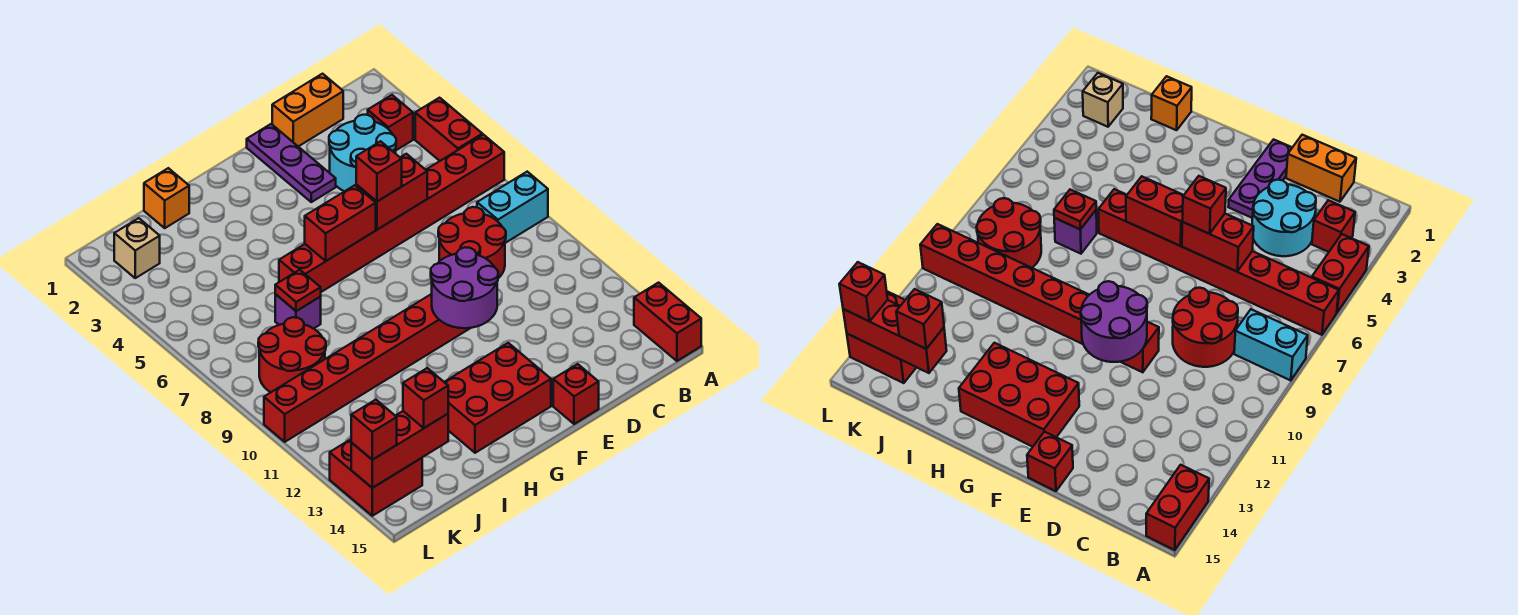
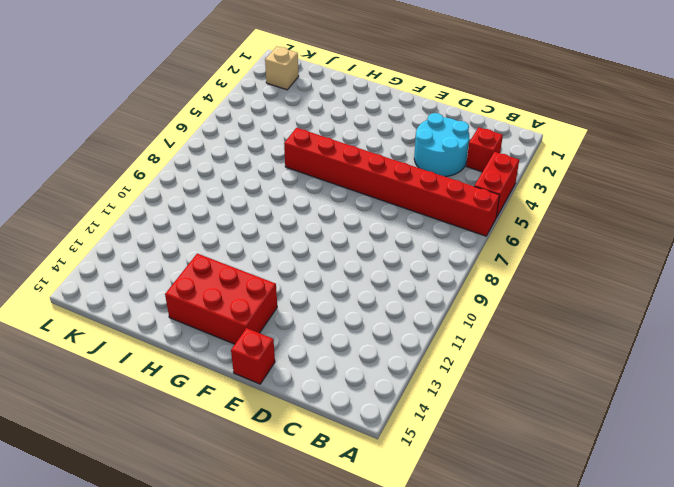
none -> cyan 1x2 brick [477,172,548,243]
none -> red 1x2 brick [634,283,701,361]
none -> orange 1x2 brick [272,74,343,147]

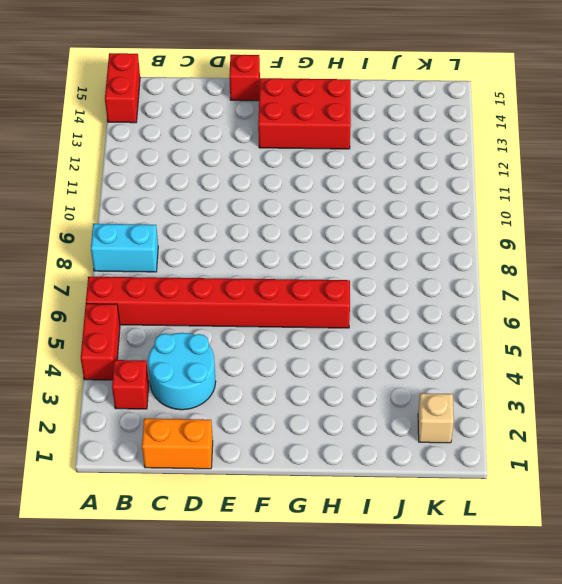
none -> red 2x2 round brick [438,207,506,278]
none -> purple 1x3 plate [247,124,336,202]
none -> red 1x8 brick [264,294,470,442]

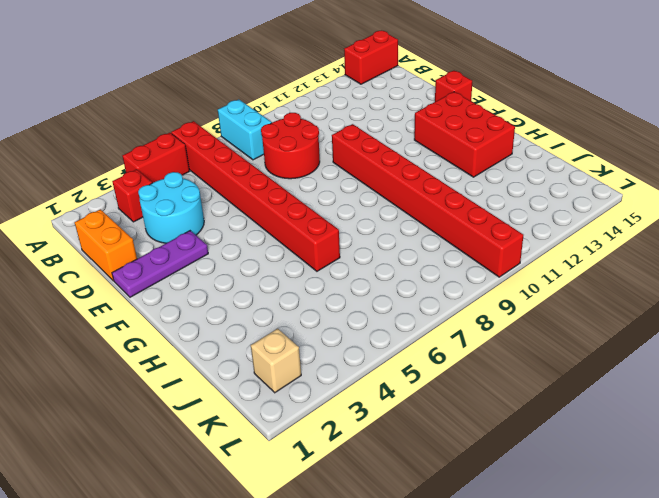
none -> orange 1x1 brick [144,168,189,228]
none -> purple 1x1 brick [275,294,321,329]
none -> red 2x2 round brick [258,317,326,392]

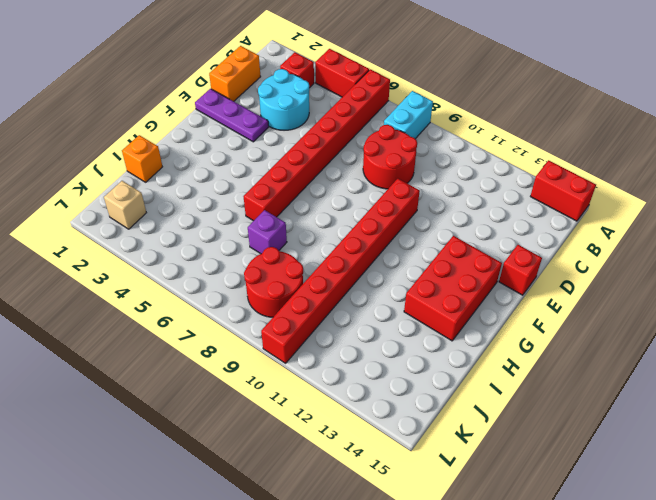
none -> red 2x2 brick [330,439,422,516]
none -> red 1x2 brick [356,154,427,230]
none -> purple 2x2 round brick [431,247,498,328]

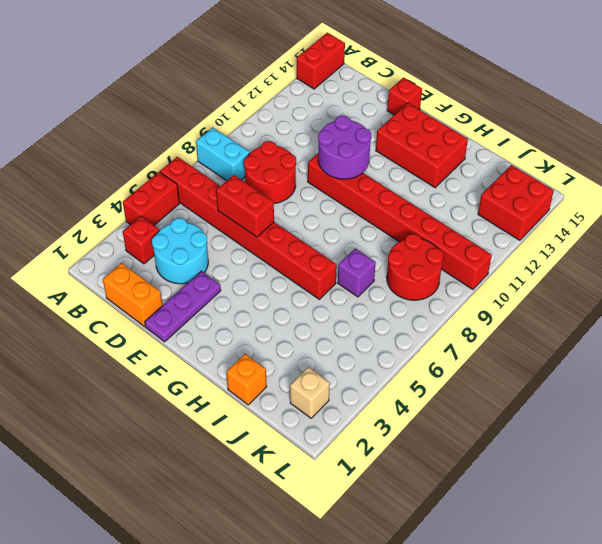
none -> red 1x2 brick [305,185,376,261]
none -> red 1x1 plate [275,270,321,311]
none -> red 1x3 brick [351,411,448,488]

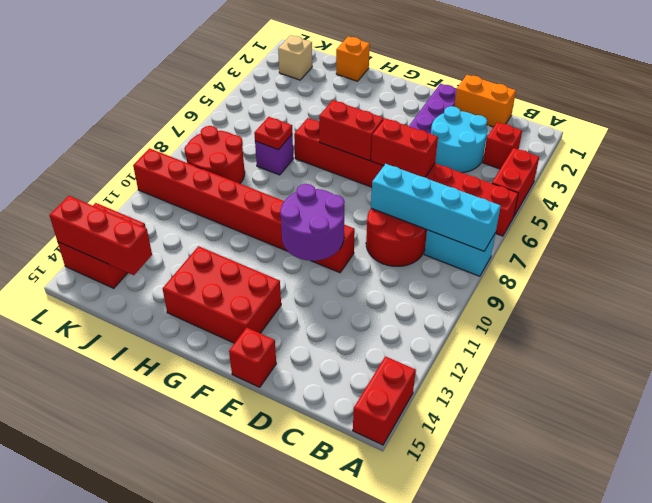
cyan 1x4 brick [371,164,501,251] -> none
none -> red 1x1 brick [356,141,402,201]
none -> red 1x1 brick [403,368,448,428]
none -> red 1x1 brick [351,400,397,460]

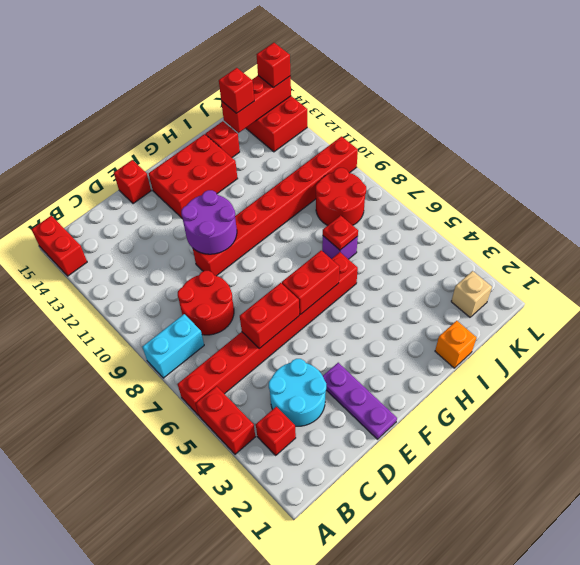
red 1x1 brick [206,121,240,157] -> red 1x1 brick moved to [356,141,402,201]
none -> orange 1x2 brick [272,74,343,147]

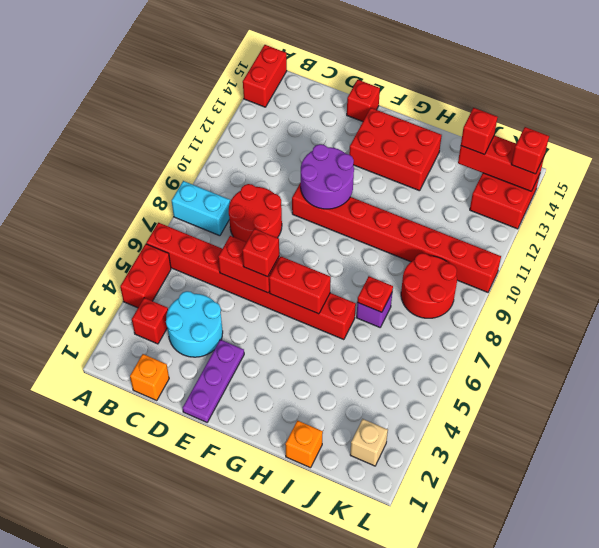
orange 1x1 brick [130,354,169,400] -> orange 1x2 brick [272,74,343,147]

